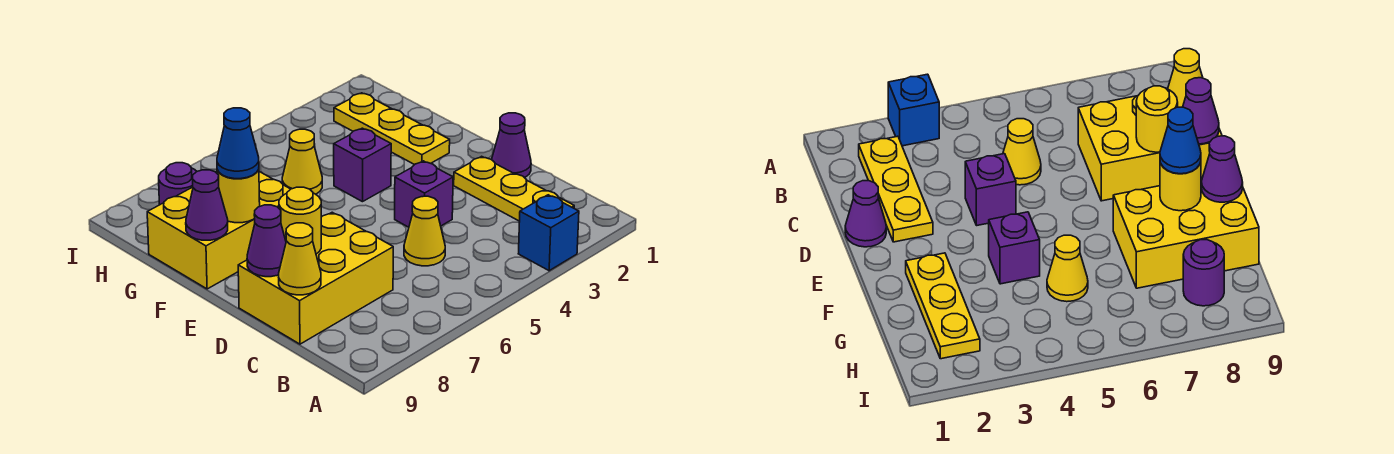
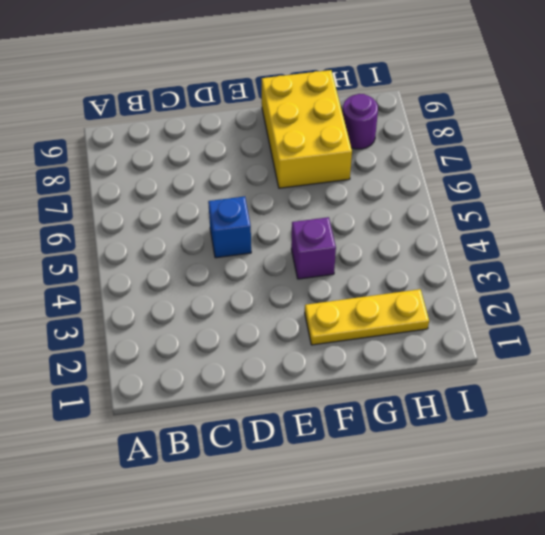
blue 1x1 brick [208,196,251,258] -> blue 1x1 brick moved to [518,195,579,271]
none -> yellow 1x3 plate [454,156,574,221]
none -> yellow 1x1 cone [404,196,445,266]
none -> yellow 2x3 brick [238,212,393,344]

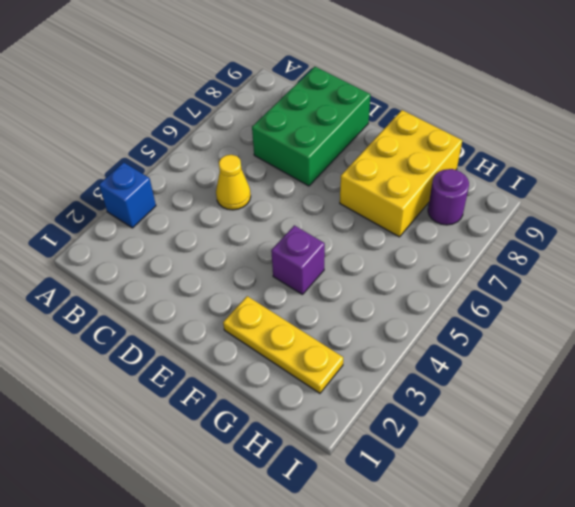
green 2x3 brick [252,67,370,186] -> yellow 2x3 brick [238,212,393,344]
none -> yellow 1x3 plate [454,156,574,221]
none -> purple 1x1 cone [492,113,531,178]
none -> purple 1x1 brick [395,161,453,227]

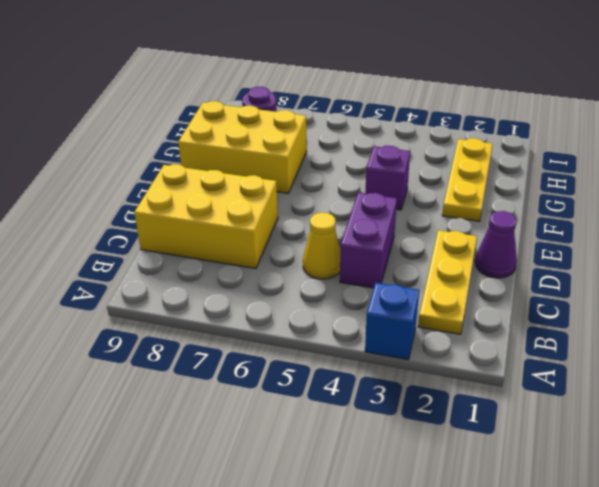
purple 1x2 brick [340,193,397,288] -> purple 1x1 brick [395,161,453,227]
none -> yellow 1x1 cone [282,129,322,194]
none -> yellow 1x1 cone [279,223,321,295]
none -> yellow 1x1 round brick [279,187,321,254]

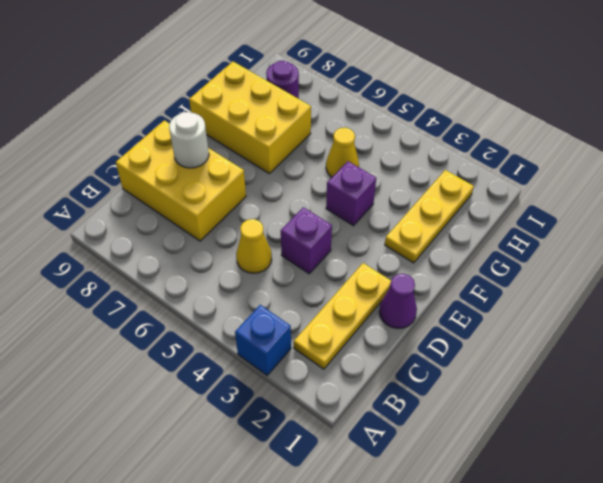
white 1x1 round brick [169,112,209,168] -> yellow 1x1 round brick [279,187,321,254]
none -> yellow 1x1 cone [279,223,321,295]
none -> purple 1x1 cone [247,205,286,277]
none -> yellow 1x1 round brick [217,169,260,223]

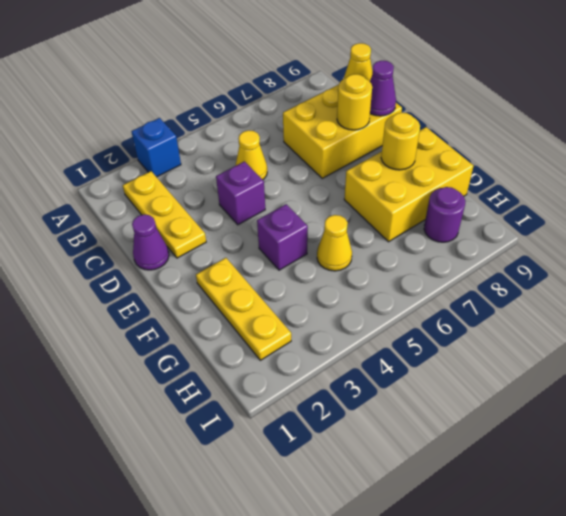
none -> purple 1x1 cone [186,170,228,240]
none -> blue 1x1 cone [217,108,259,179]

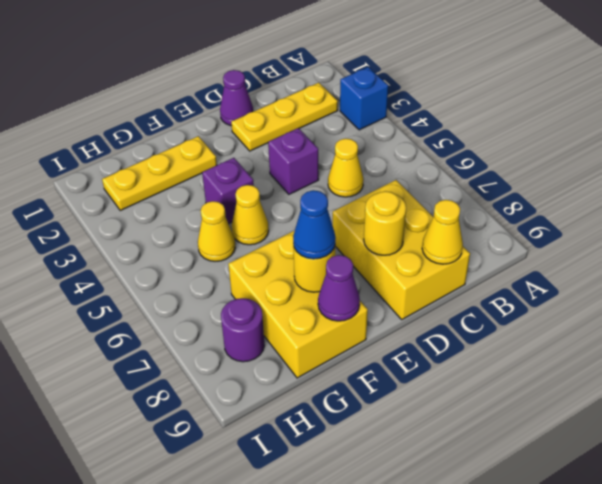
yellow 1x1 cone [232,185,269,245] -> none
none -> purple 1x1 cone [247,205,286,277]

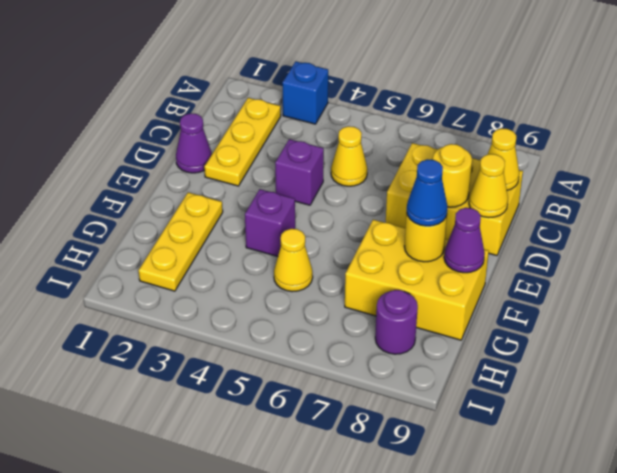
yellow 1x1 cone [469,154,508,218] -> purple 1x1 cone [247,205,286,277]

